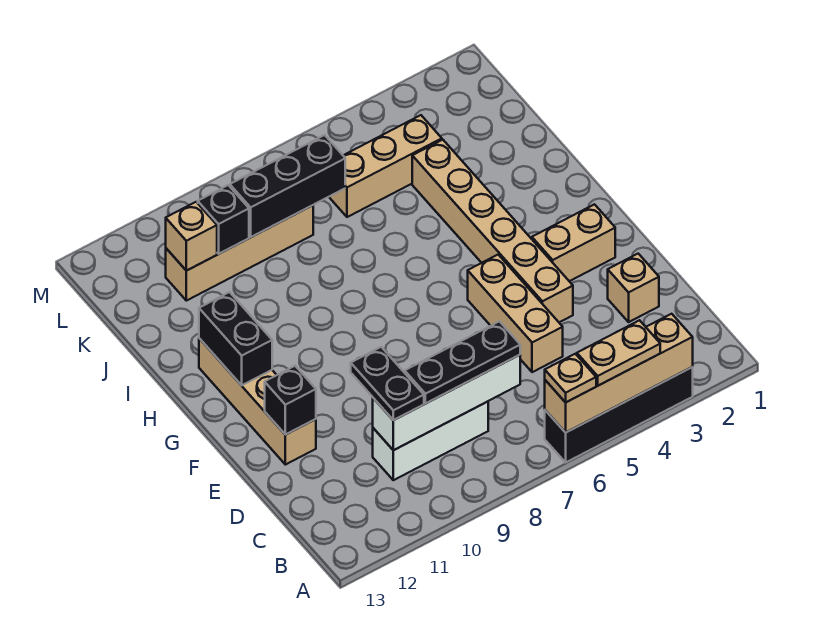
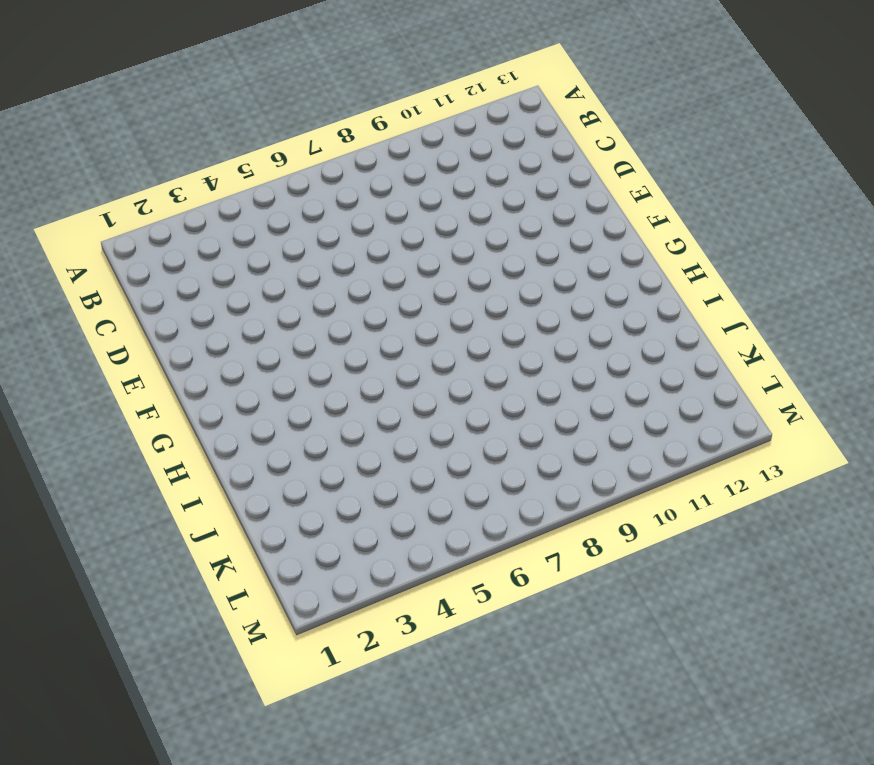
none -> black 1x4 brick [545,367,693,462]
none -> white 1x3 brick [373,402,488,480]
none -> tan 1x1 brick [608,254,659,322]

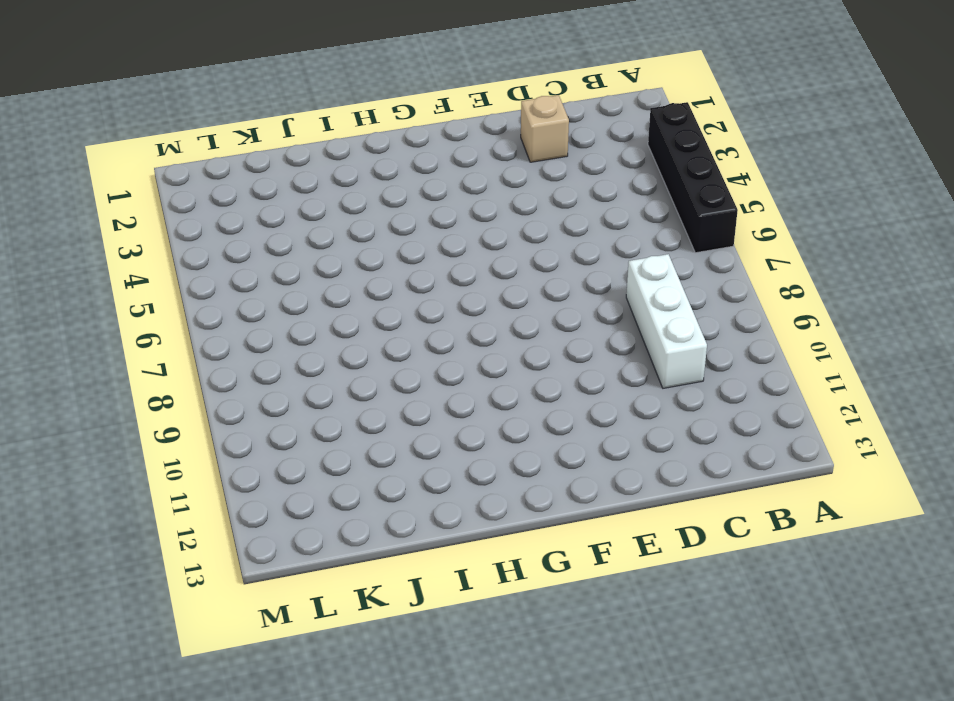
none -> tan 1x3 brick [468,255,563,372]
none -> tan 1x6 brick [412,140,573,322]
none -> tan 1x4 brick [199,338,316,465]

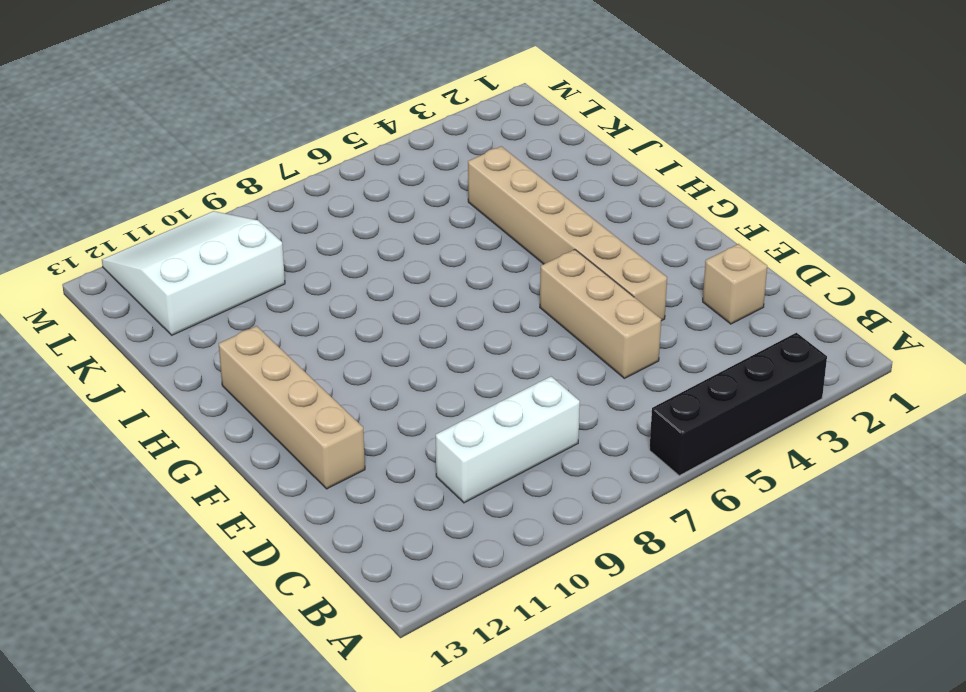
white 3x3 slope [102,211,285,335] -> tan 1x4 brick [166,205,313,301]
none -> tan 1x2 brick [532,204,615,281]
none -> tan 1x3 brick [329,115,442,217]
none -> tan 1x4 brick [545,314,693,433]

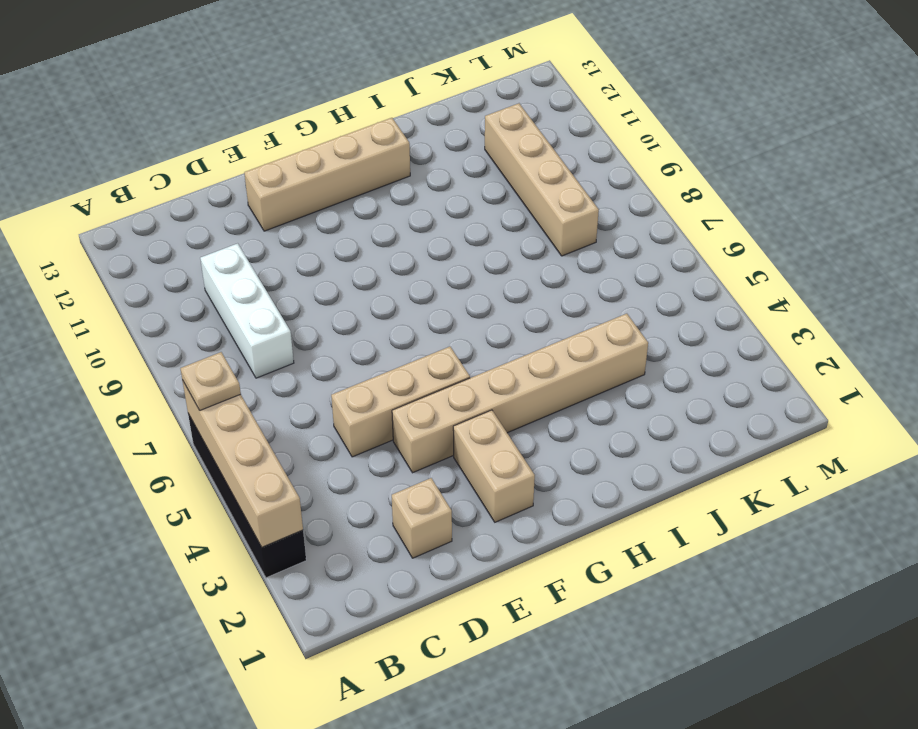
none -> tan 1x3 brick [329,115,442,217]
none -> white 1x4 brick [373,355,520,450]
none -> black 1x1 brick [265,366,316,435]

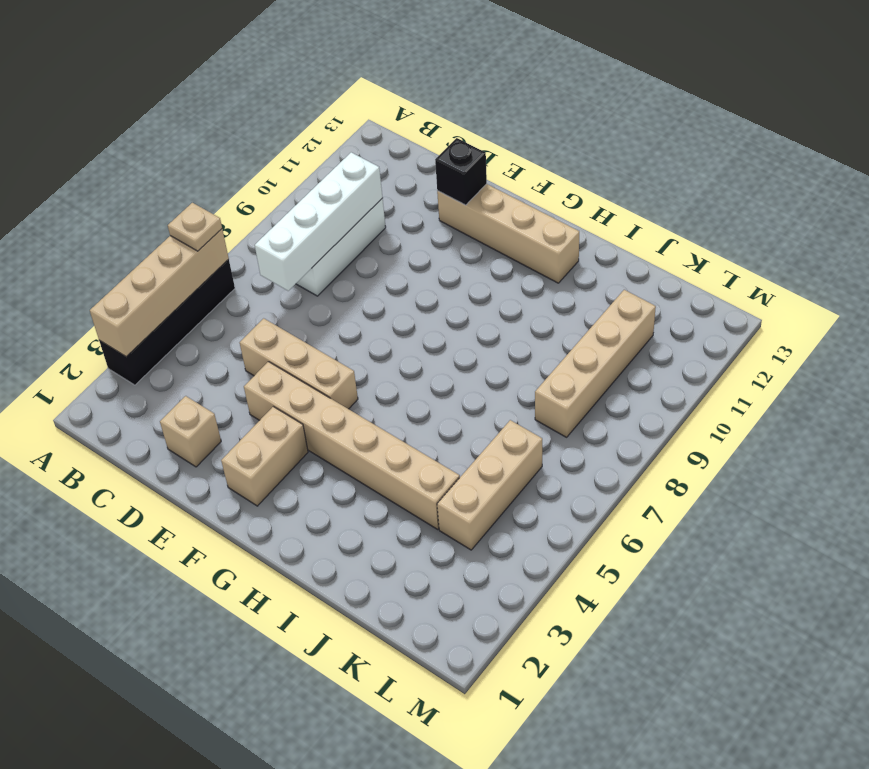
none -> black 1x2 brick [199,292,272,385]
none -> black 1x3 brick [230,135,345,237]
none -> black 1x1 brick [198,185,249,254]

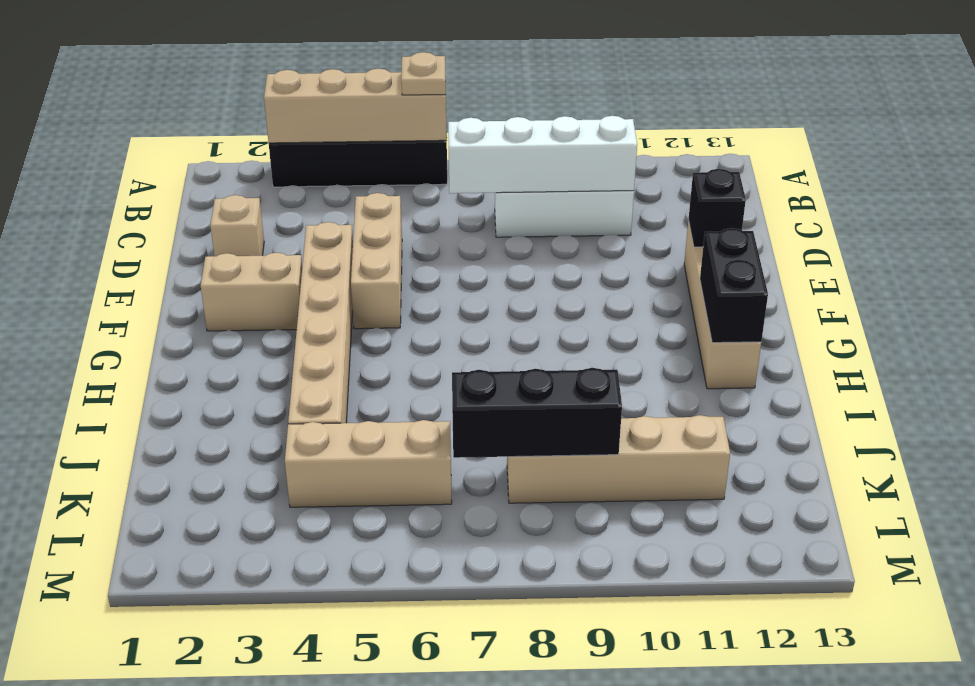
none -> black 1x1 brick [198,185,249,254]
none -> tan 1x1 brick [166,202,217,271]
none -> tan 1x2 plate [577,320,660,386]

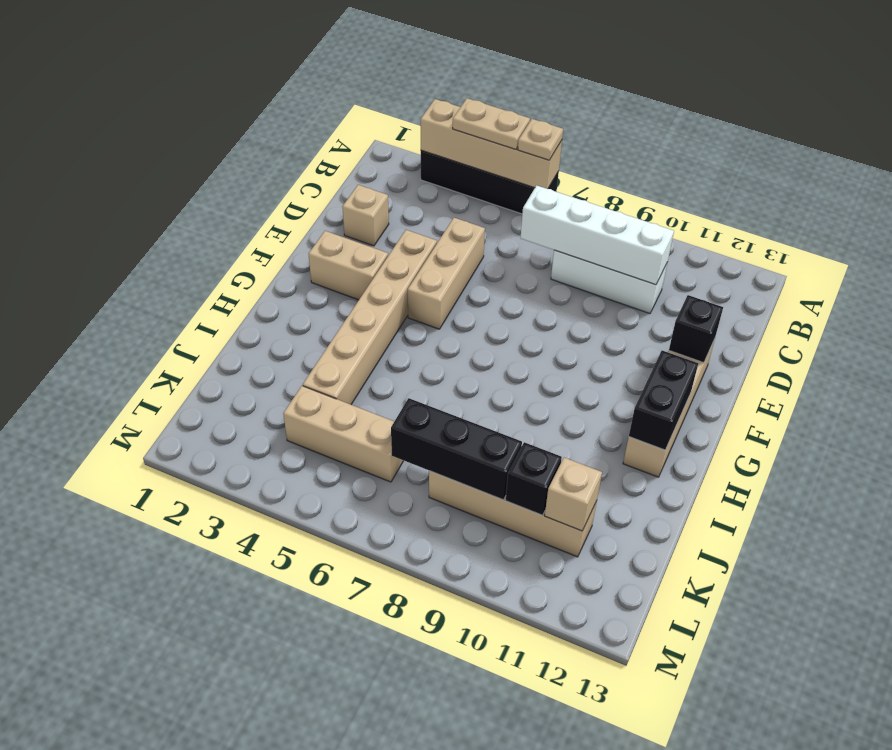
none -> black 1x3 plate [405,321,520,403]
none -> black 1x2 plate [351,347,424,420]

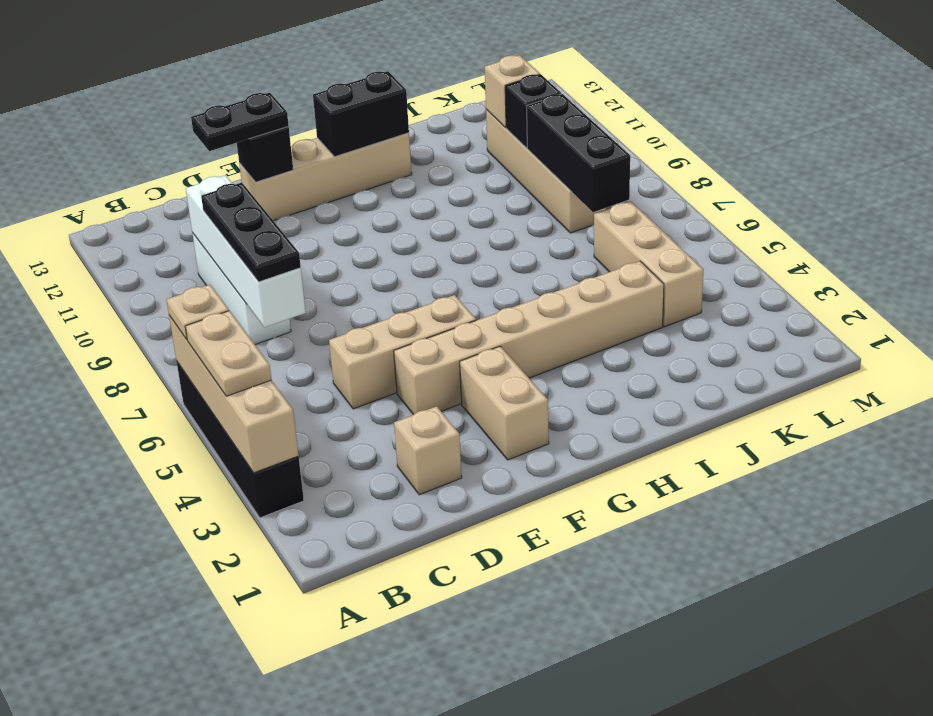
black 1x2 plate [191,93,289,151] -> black 1x2 plate moved to [351,347,424,420]

